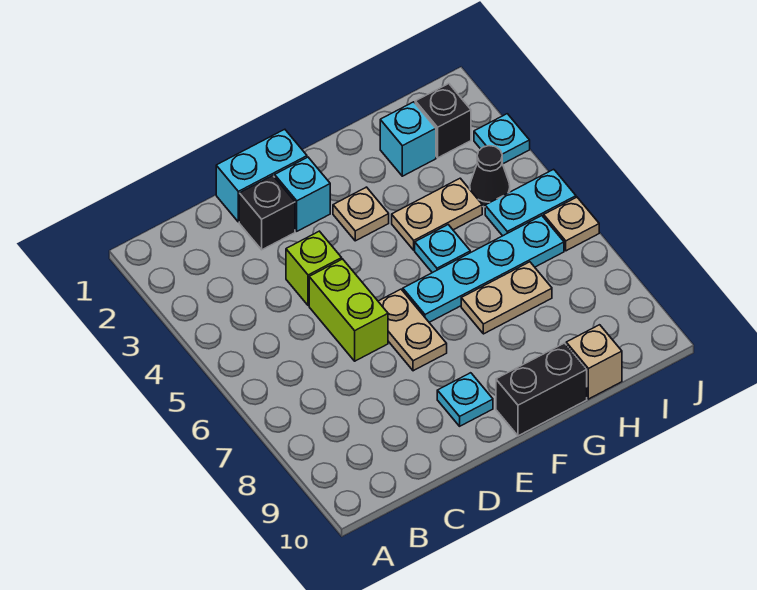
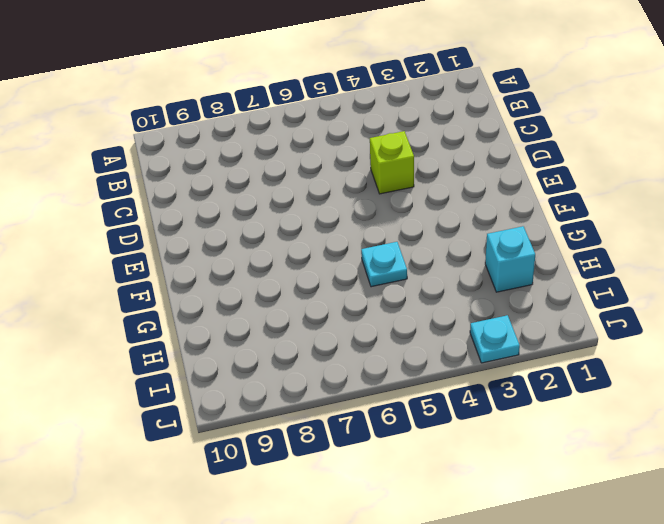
none -> cyan 1x2 brick [216,129,307,222]
none -> black 1x1 brick [239,176,295,250]
none -> lime 1x2 brick [309,259,388,361]

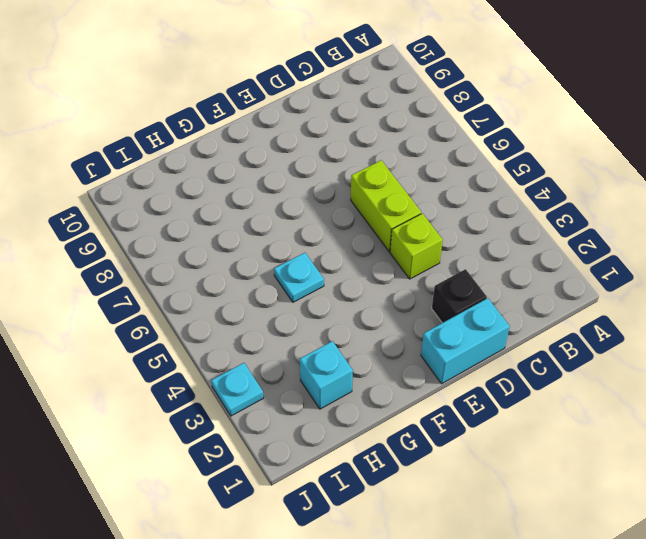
none -> cyan 1x1 brick [275,157,330,231]
none -> tan 1x2 plate [378,289,447,371]
none -> cyan 1x1 plate [437,373,493,426]

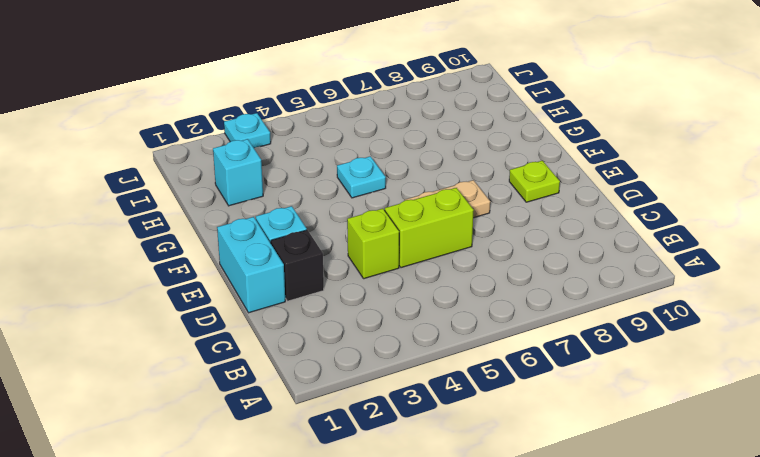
lime 1x1 plate [509,161,560,202] -> cyan 1x1 plate [437,373,493,426]
none -> tan 1x1 plate [333,187,389,241]
none -> cyan 1x4 plate [403,216,564,322]
none -> black 1x2 brick [496,343,587,436]

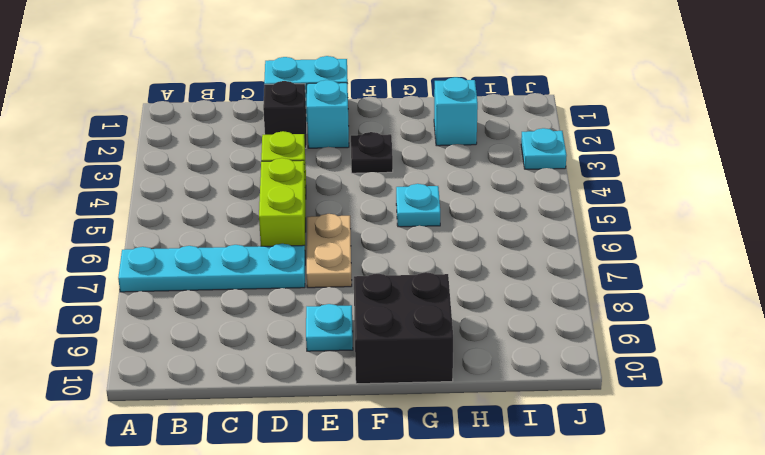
cyan 1x4 plate [118,244,305,292] -> cyan 1x4 plate moved to [403,216,564,322]
black 1x1 plate [351,132,393,173] -> tan 1x1 plate [333,187,389,241]
black 2x2 brick [354,272,453,384] -> black 1x2 brick [496,343,587,436]
none -> tan 1x2 plate [392,178,482,250]
none -> tan 1x2 plate [461,262,552,334]
none -> tan 1x1 brick [566,325,622,399]

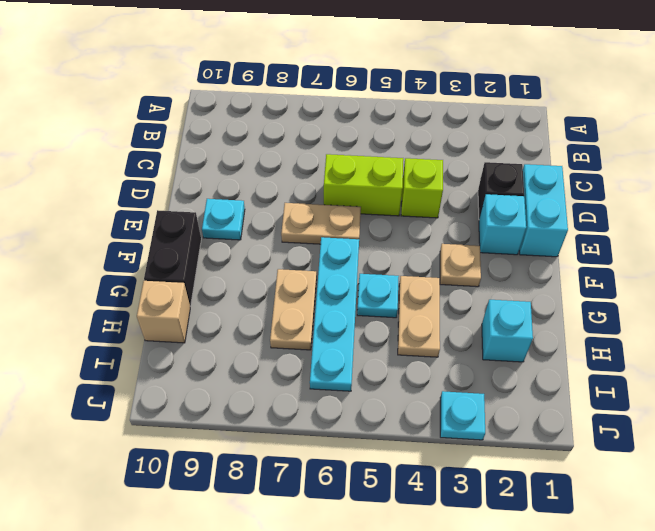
none -> black 1x1 brick [415,84,471,158]
none -> black 1x1 cone [470,146,510,207]
none -> cyan 1x2 plate [485,169,576,236]

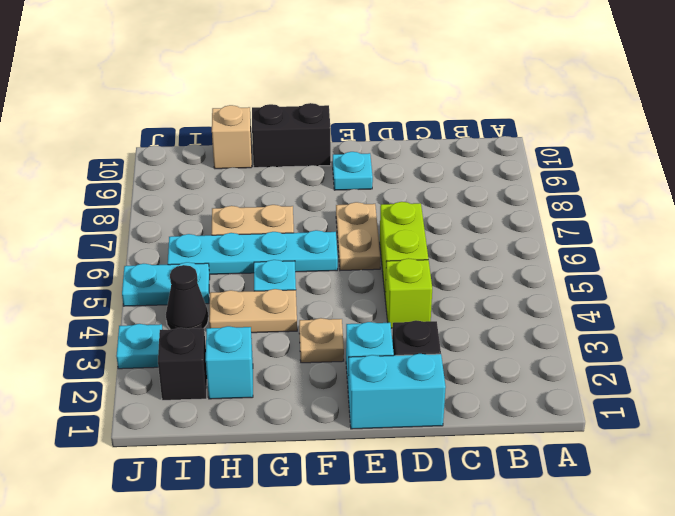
none -> tan 1x1 plate [544,197,599,251]

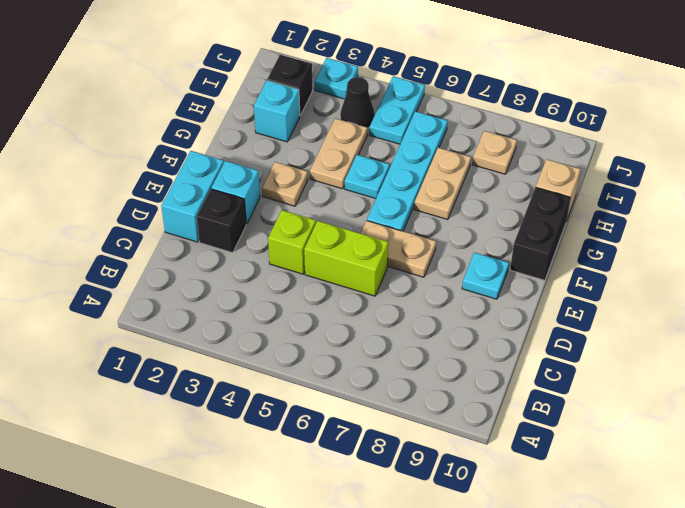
tan 1x1 plate [472,131,517,174] -> tan 1x1 plate moved to [544,197,599,251]

